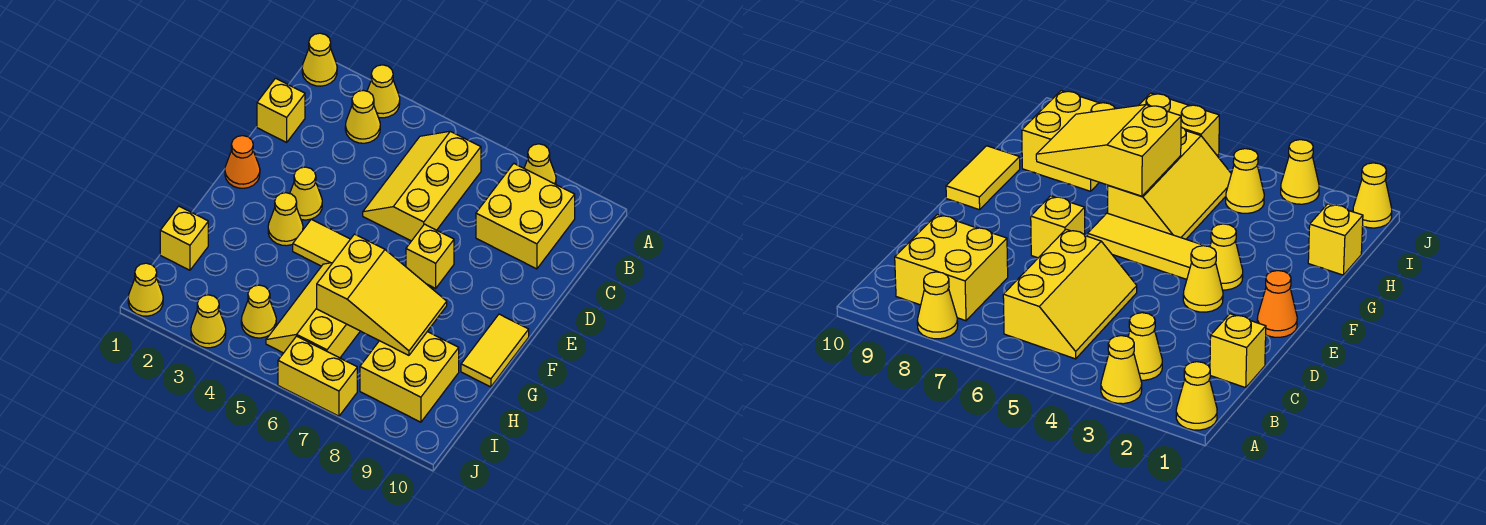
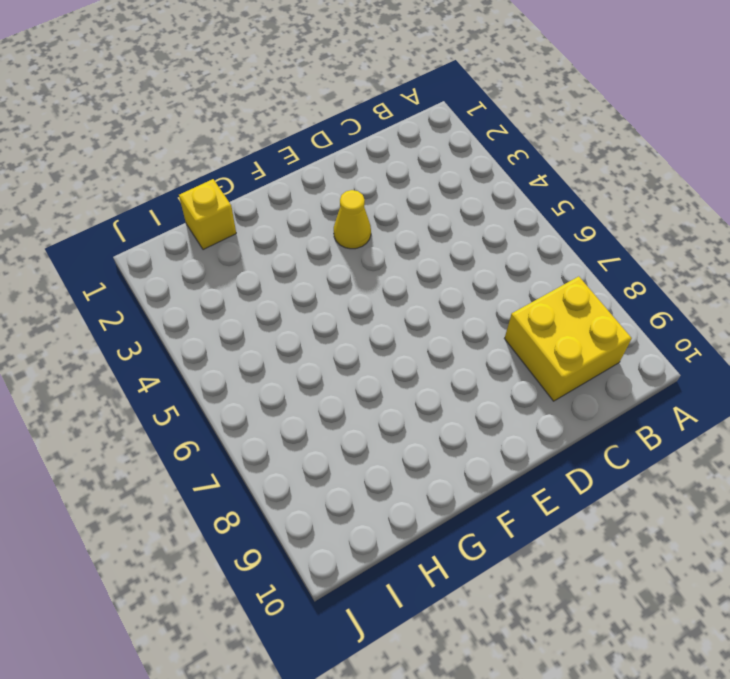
none -> yellow 1x1 cone [302,33,337,86]
none -> yellow 1x1 cone [367,65,400,118]
none -> yellow 1x1 cone [524,144,556,184]

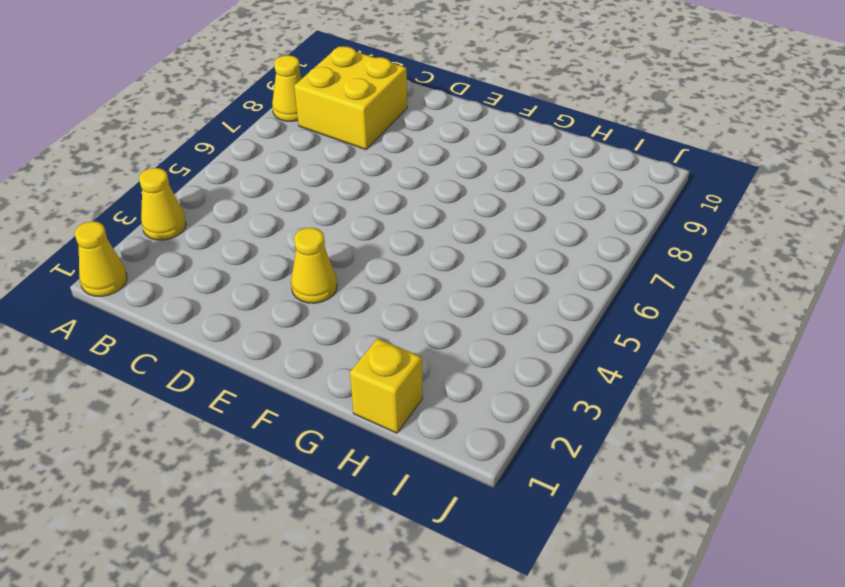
none -> yellow 1x1 cone [345,90,380,143]
none -> yellow 2x3 slope [363,131,481,241]
none -> yellow 1x1 brick [257,78,305,142]

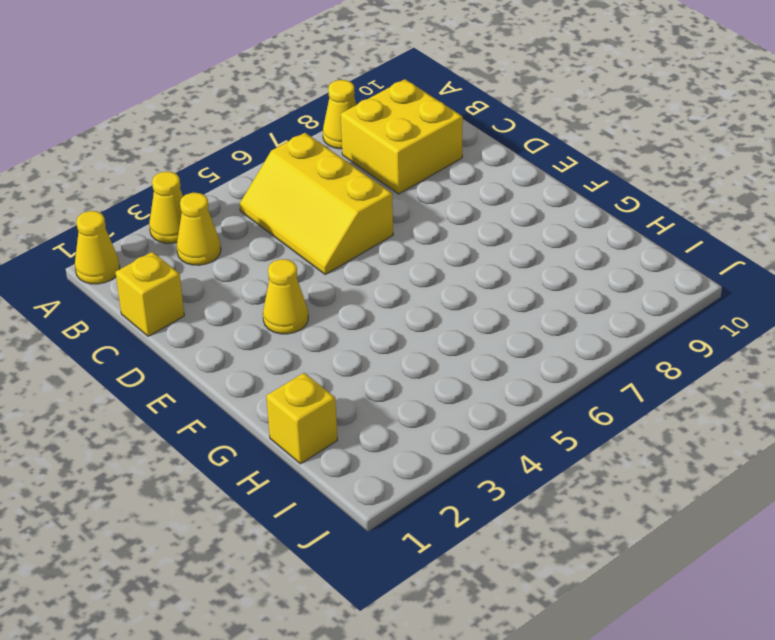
none -> orange 1x1 cone [225,136,260,188]
none -> yellow 1x1 brick [406,224,454,288]
none -> yellow 1x1 cone [268,193,303,246]

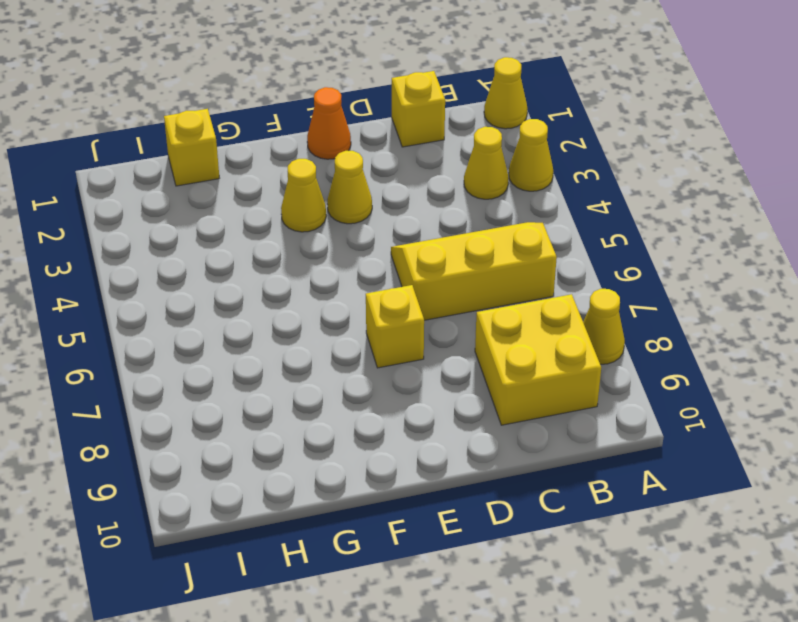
none -> yellow 1x3 tile [293,219,350,266]
none -> yellow 1x2 tile [461,314,529,387]
none -> yellow 2x3 slope [266,263,360,358]

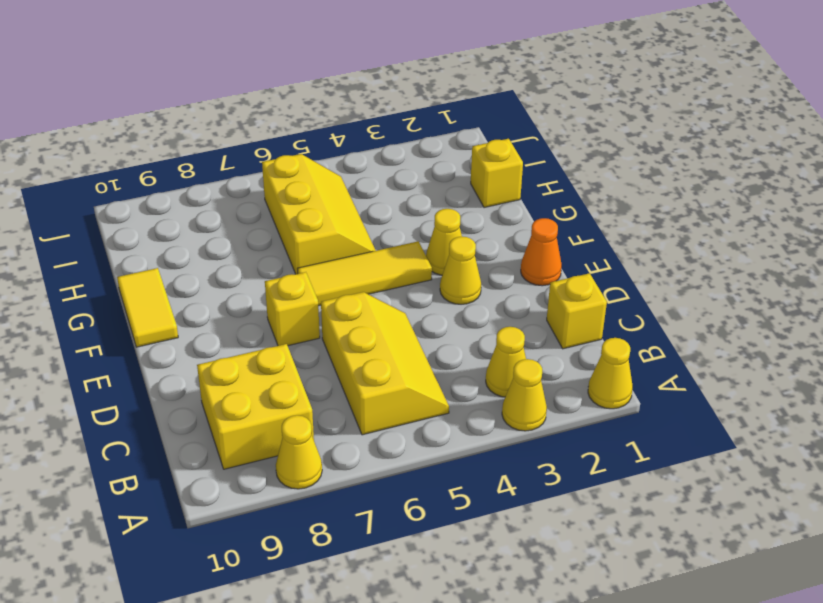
none -> yellow 2x2 brick [360,332,459,422]
none -> yellow 1x1 cone [241,285,276,338]
none -> yellow 1x1 cone [128,263,163,316]

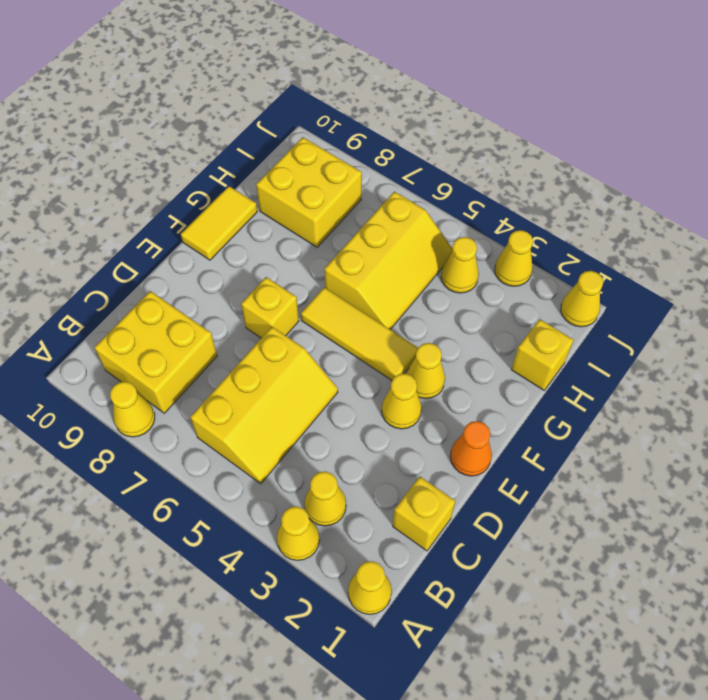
none -> yellow 1x2 brick [278,336,357,416]
none -> yellow 2x3 slope [317,234,447,355]

